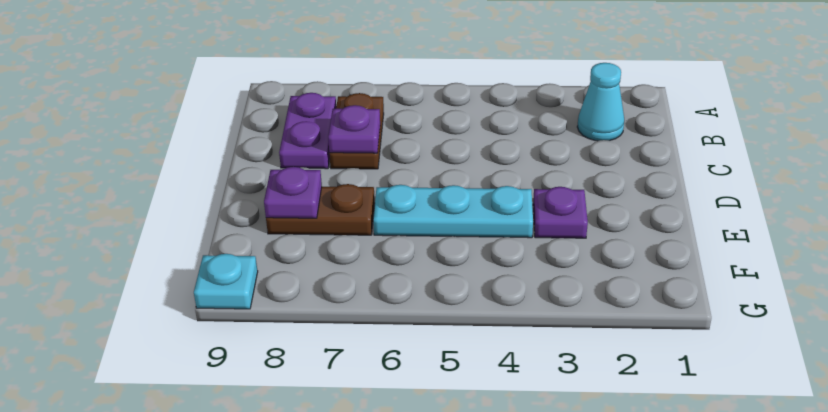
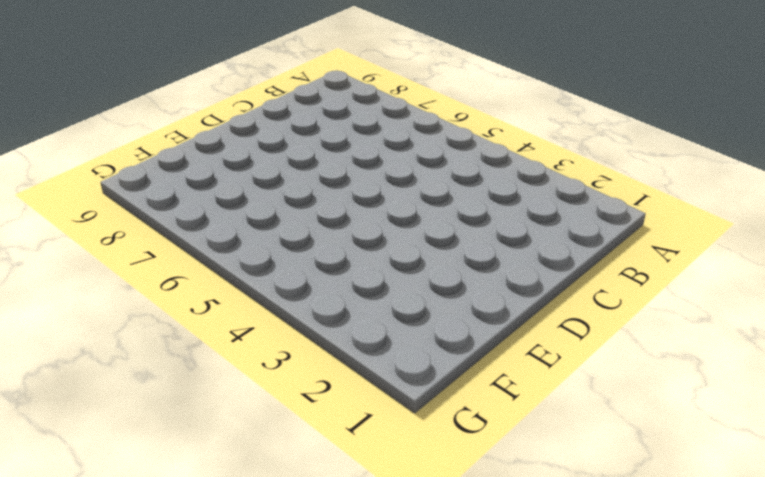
none -> cyan 1x1 cone [577,63,624,141]
none -> brown 1x2 plate [329,93,384,169]

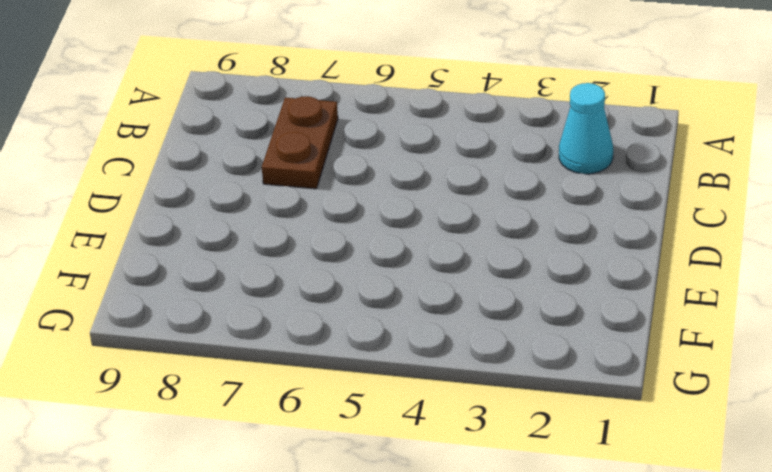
none -> purple 1x2 plate [279,93,336,169]
none -> purple 1x1 plate [533,187,588,238]

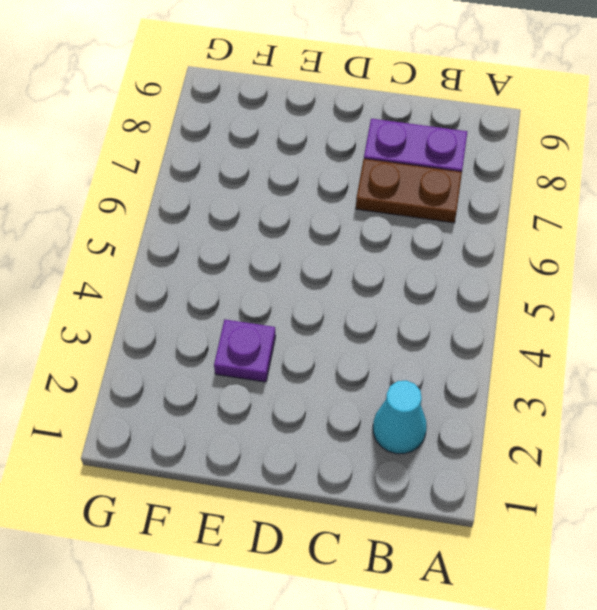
none -> cyan 1x3 plate [373,185,533,238]
none -> brown 1x2 plate [266,184,375,235]

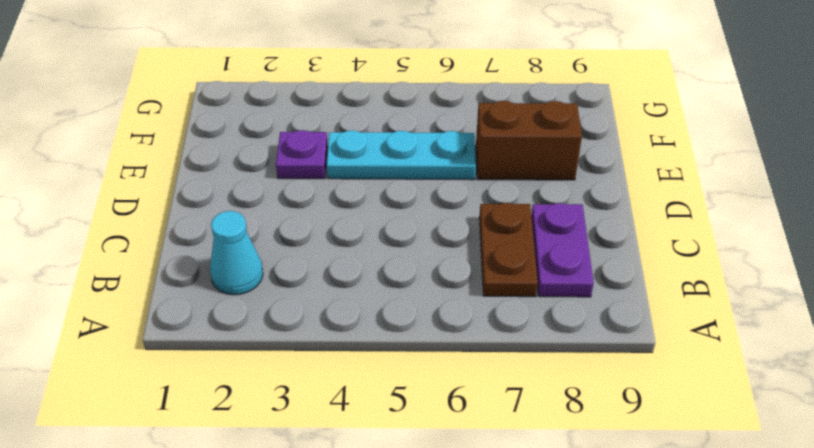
brown 1x2 brick [476,101,582,180] -> brown 1x2 plate [266,184,375,235]
none -> cyan 1x1 plate [194,254,258,309]
none -> purple 1x1 plate [328,105,380,153]

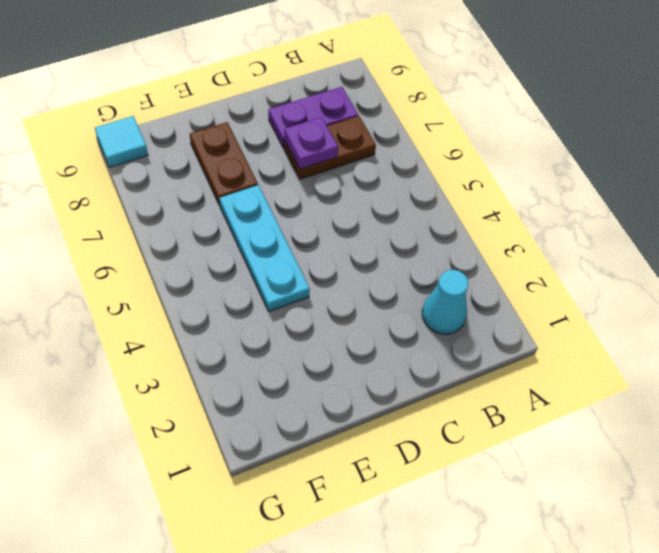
cyan 1x1 tile [95,116,148,167] -> cyan 1x1 plate [194,254,258,309]
none -> purple 1x1 plate [533,187,588,238]
none -> purple 1x1 plate [264,167,322,218]

